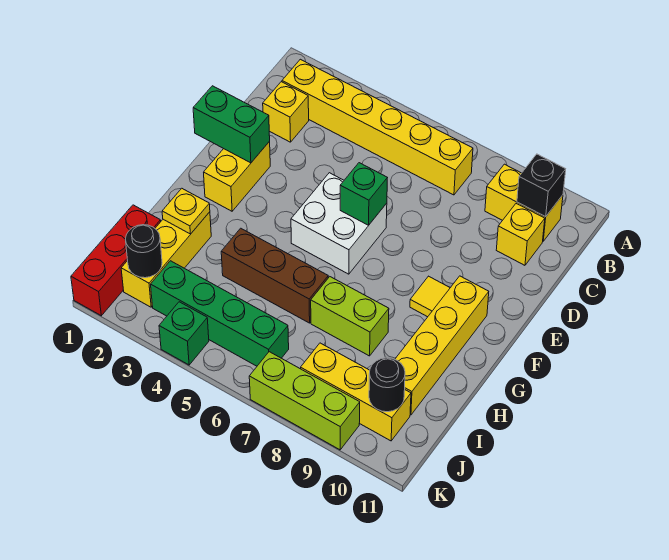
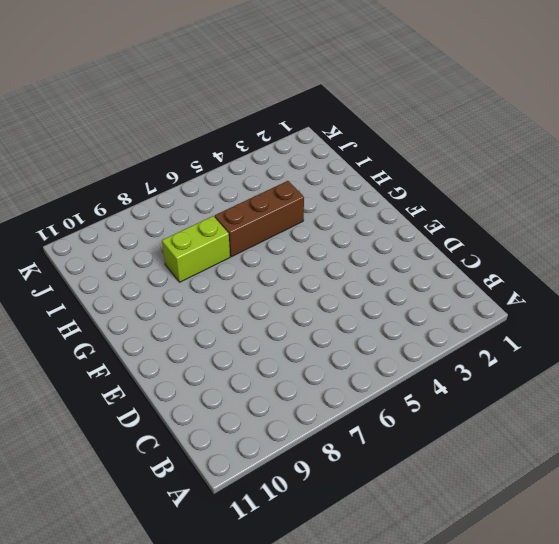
none -> yellow 1x6 brick [282,59,473,195]
none -> yellow 1x2 brick [485,164,563,241]
none -> yellow 1x1 brick [263,82,309,142]

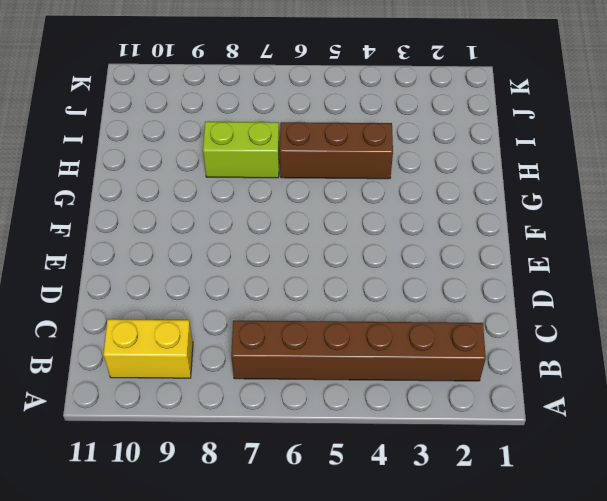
brown 1x6 brick [231,321,486,381] -> yellow 1x6 brick [282,59,473,195]
none -> yellow 1x1 brick [263,82,309,142]
none -> yellow 1x1 brick [496,204,545,265]
none -> yellow 1x2 brick [204,141,270,211]

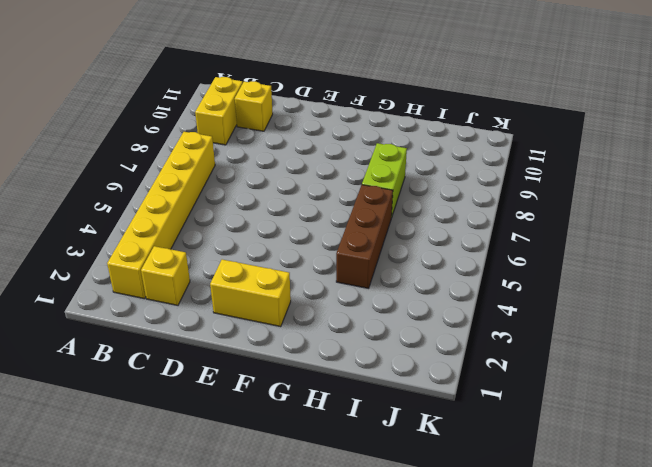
none -> white 2x2 brick [291,173,387,274]
none -> yellow 1x1 tile [410,276,450,317]
none -> yellow 1x4 brick [395,276,489,415]

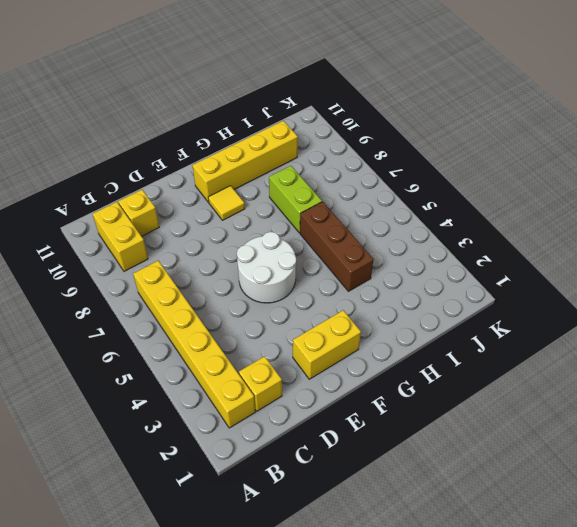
white 2x2 round brick [237,232,296,303] -> white 2x2 brick [291,173,387,274]
none -> yellow 1x3 brick [121,212,211,307]
none -> red 1x3 brick [71,205,161,316]
none -> green 1x4 brick [151,261,289,366]

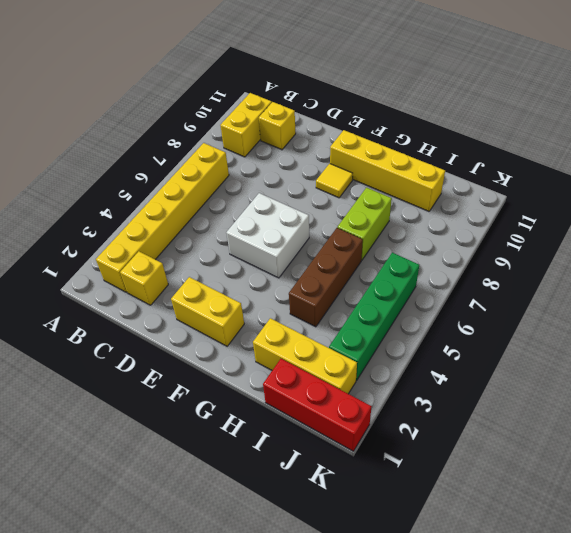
none -> yellow 1x3 brick [301,343,411,441]
none -> green 1x1 brick [159,302,209,365]
none -> lime 1x3 brick [249,352,360,450]

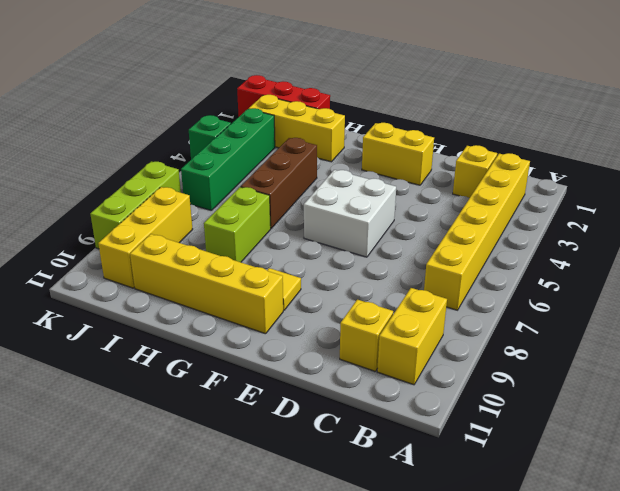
none -> black 1x1 brick [517,154,566,217]
none -> green 1x2 brick [193,86,270,163]
none -> green 1x1 brick [340,163,387,225]

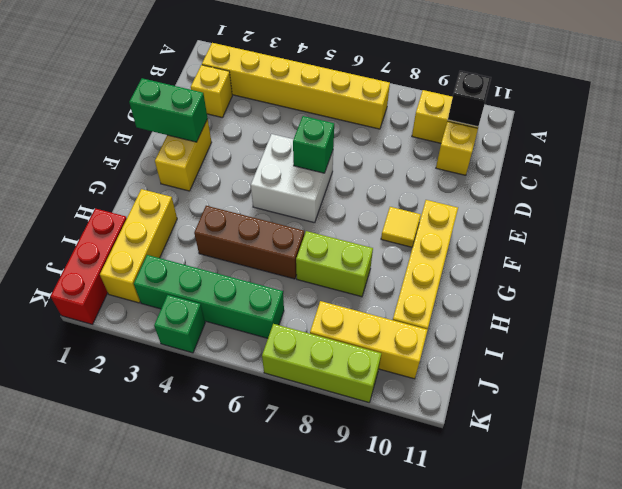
none -> yellow 1x1 plate [162,188,210,234]
none -> black 1x1 round brick [125,225,162,278]
none -> black 1x1 round brick [369,358,405,412]

